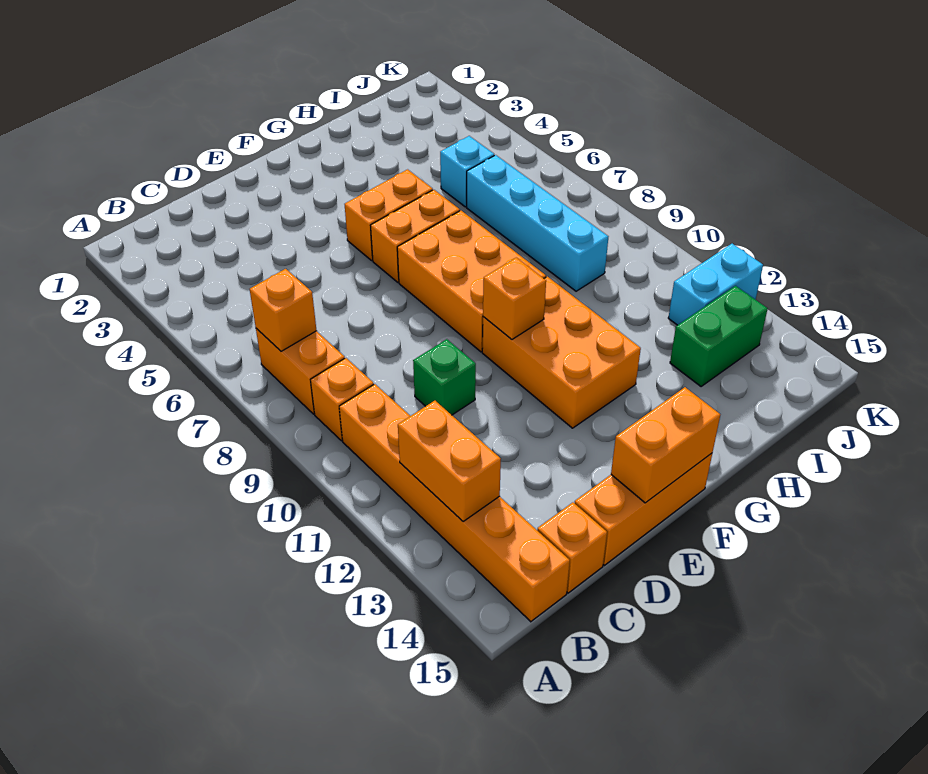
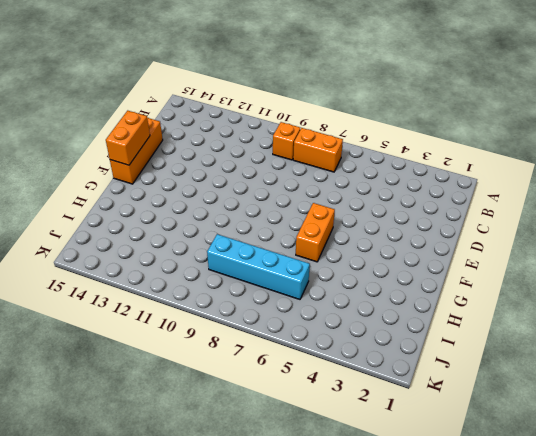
none -> orange 1x6 brick [339,384,570,622]
none -> orange 1x1 brick [537,503,607,593]
none -> green 1x1 brick [413,339,476,415]

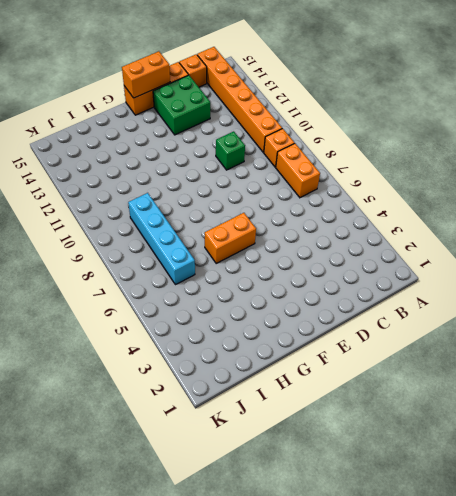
green 2x2 brick [153,75,210,135] -> none
none -> orange 1x2 brick [345,169,433,260]
none -> orange 2x3 brick [397,211,546,352]
none -> orange 2x3 brick [482,277,641,428]

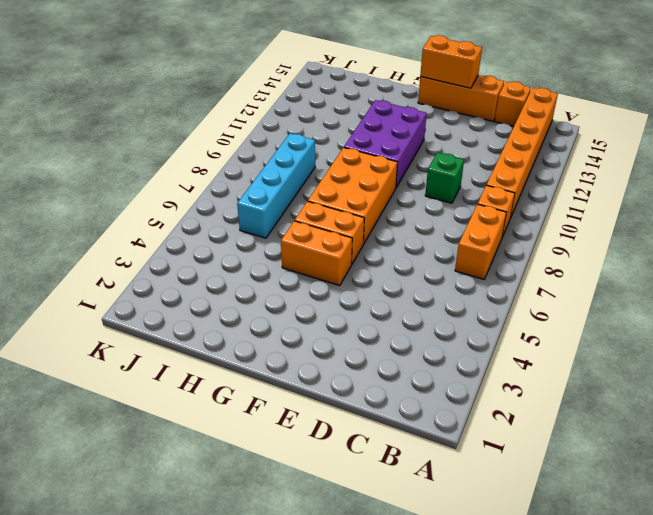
purple 2x3 brick [344,100,427,187] -> orange 2x3 brick [482,277,641,428]
none -> cyan 1x1 brick [440,136,494,207]
none -> green 1x2 brick [670,286,767,387]
none -> cyan 1x2 brick [668,244,763,325]

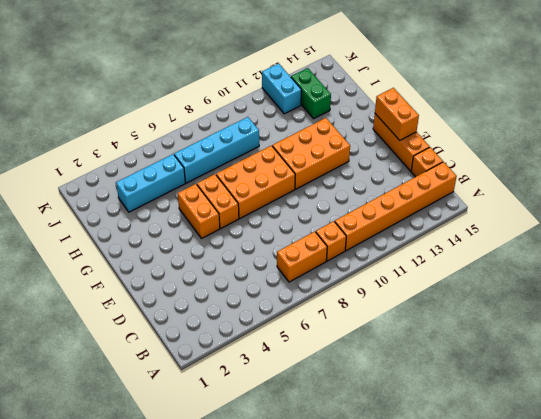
cyan 1x3 brick [116,154,185,212] -> cyan 1x1 brick [440,136,494,207]
none -> green 1x1 brick [413,339,476,415]
none -> orange 1x1 brick [250,269,317,351]
none -> orange 1x2 brick [398,401,501,521]

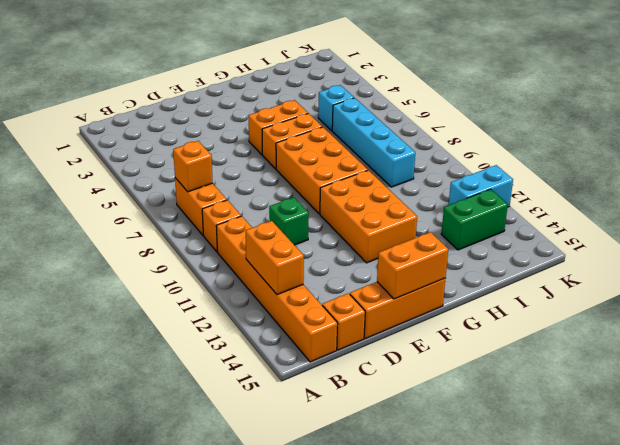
none -> orange 1x1 brick [483,258,546,340]

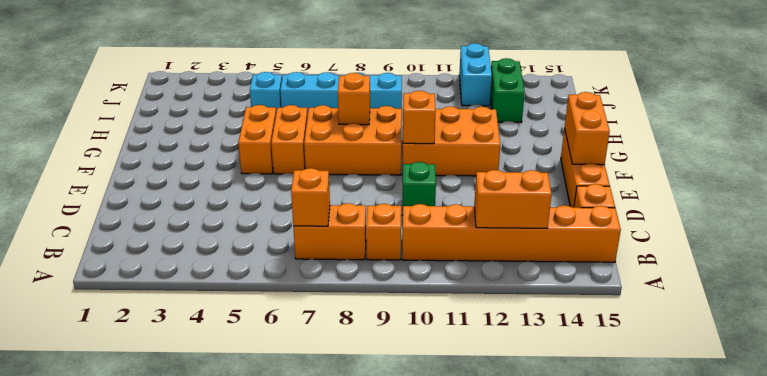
orange 1x1 brick [338,73,370,125] -> none

